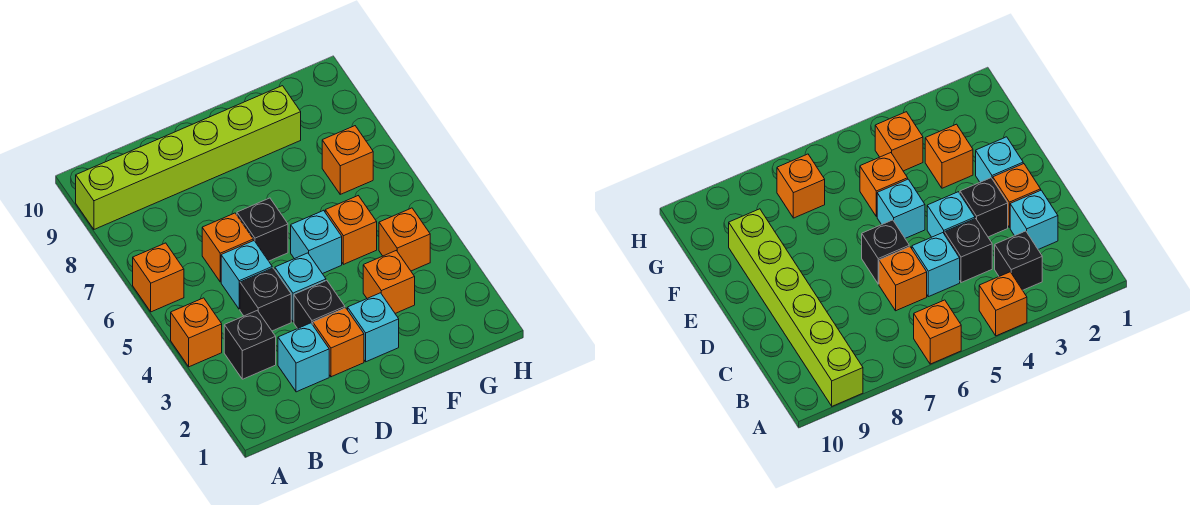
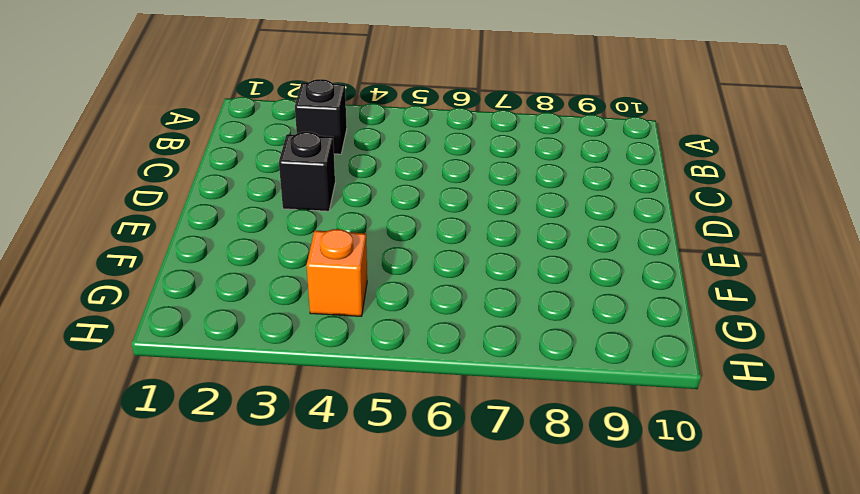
none -> orange 1x1 brick [171,298,222,367]
none -> orange 1x1 brick [133,243,184,312]
none -> lime 1x6 brick [76,86,301,229]

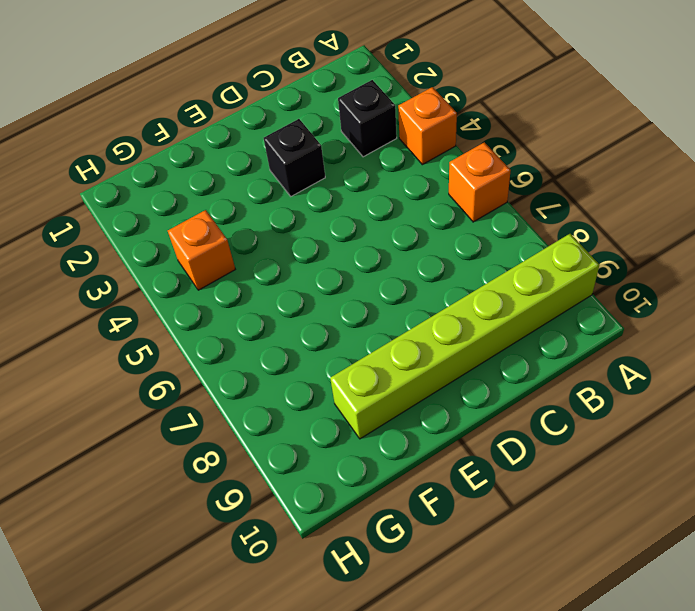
none -> cyan 1x1 brick [278,323,329,392]
none -> black 1x1 brick [240,268,291,331]
none -> cyan 1x1 brick [221,241,272,309]

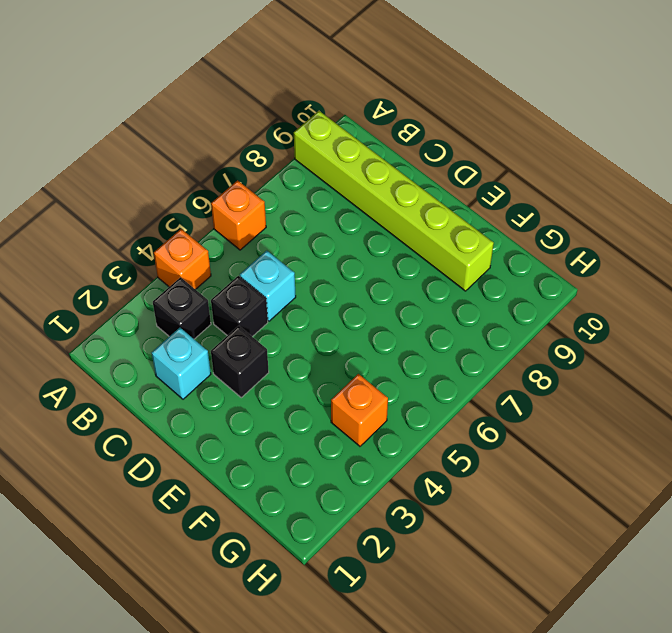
none -> orange 1x1 brick [202,213,253,282]
none -> orange 1x1 brick [313,308,364,377]
none -> cyan 1x1 brick [275,253,326,322]

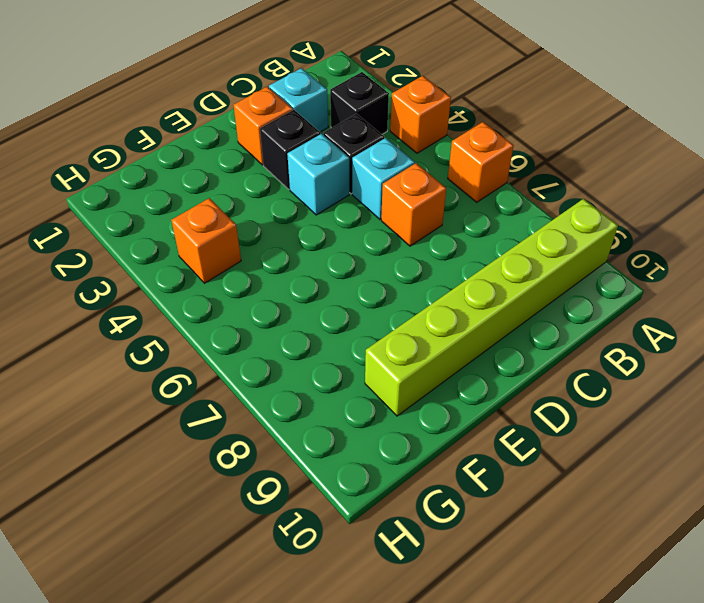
none -> black 1x1 brick [237,198,288,261]
none -> cyan 1x1 brick [348,293,399,362]
none -> cyan 1x1 brick [291,210,342,274]

